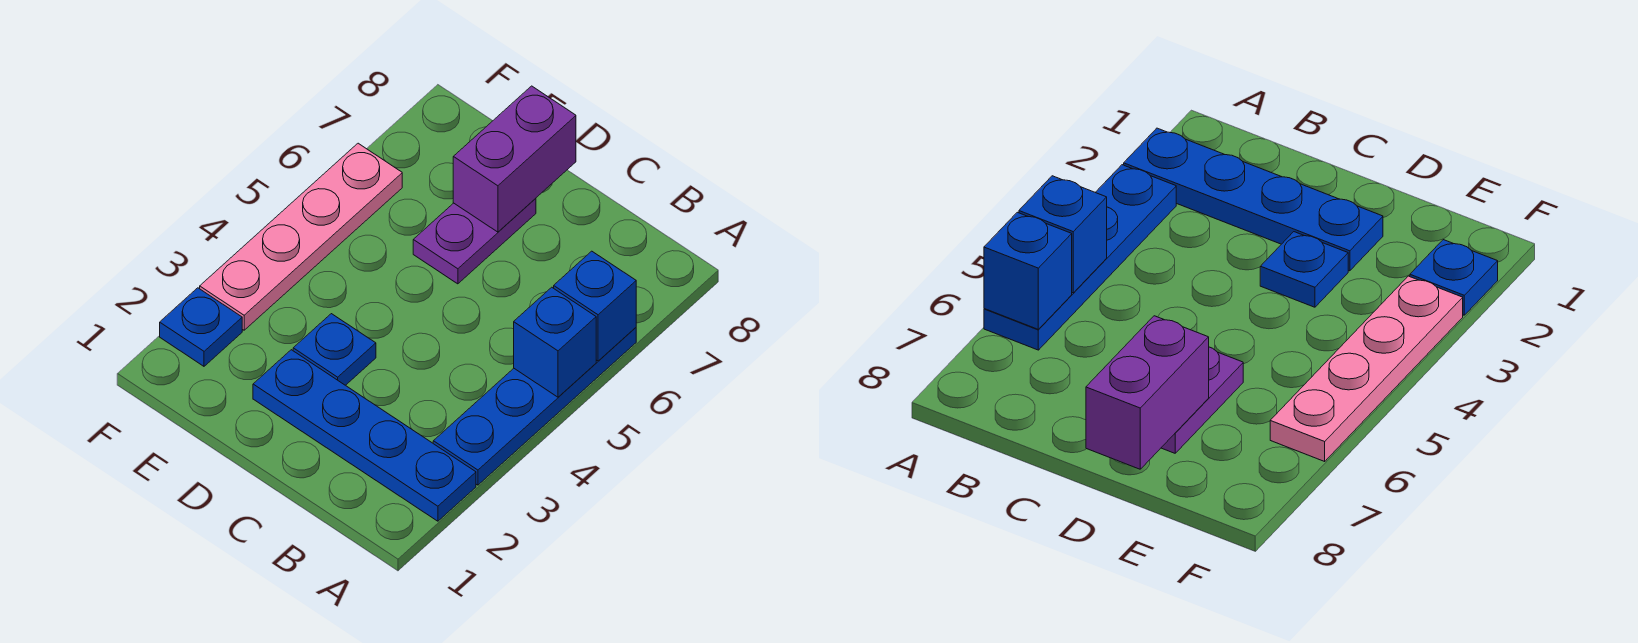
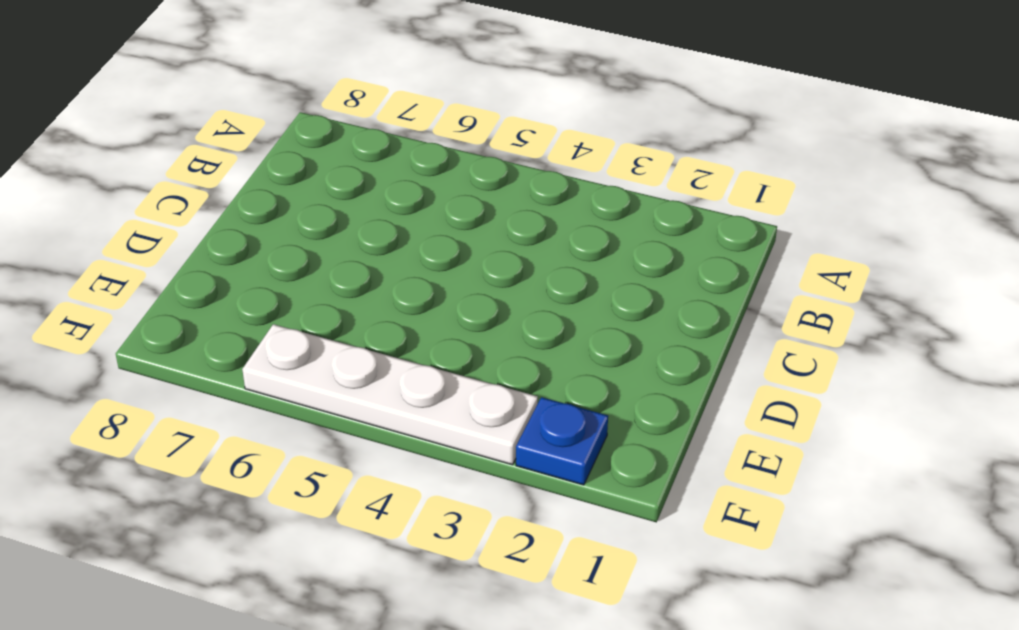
white 1x4 plate [242,324,538,465] -> pink 1x4 plate [200,143,402,330]
none -> blue 1x4 plate [253,350,476,521]
none -> blue 1x4 plate [433,328,636,485]

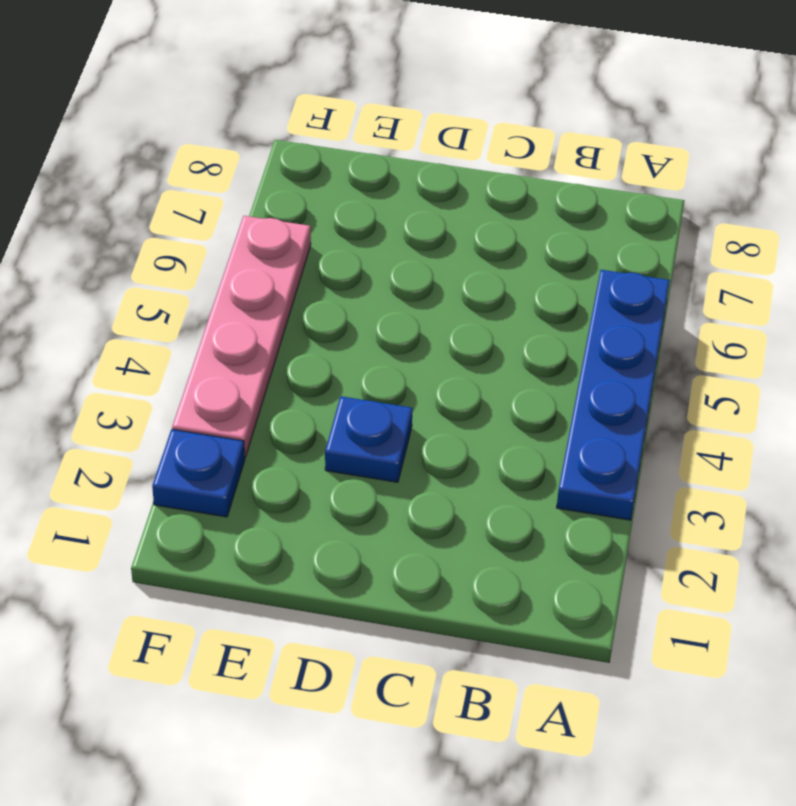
none -> blue 1x4 plate [253,350,476,521]
none -> purple 1x2 plate [413,198,536,284]

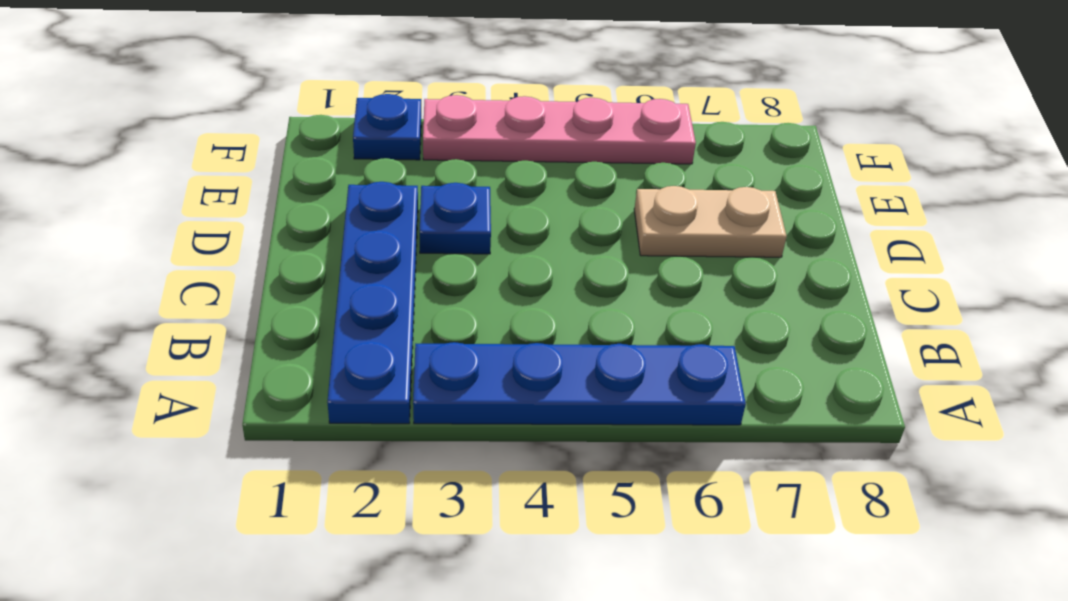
tan 1x2 plate [634,186,787,257] -> purple 1x2 plate [413,198,536,284]
none -> blue 1x1 brick [514,287,596,397]
none -> blue 1x1 brick [554,251,636,361]

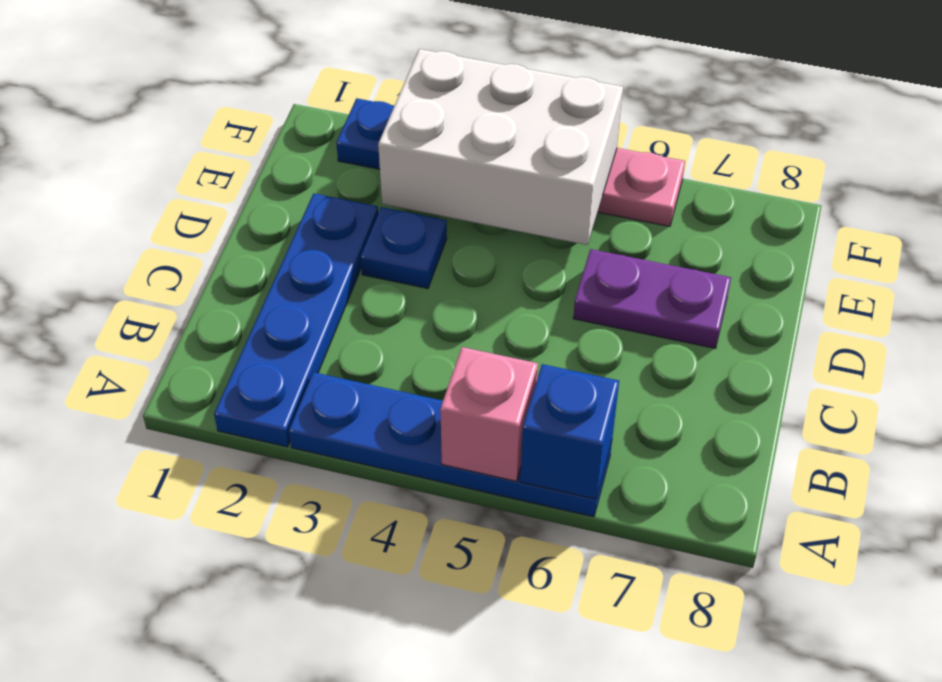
pink 1x1 brick [440,347,538,481] -> blue 1x1 brick [514,287,596,397]
white 2x3 brick [378,49,623,245] -> none
none -> purple 1x2 brick [453,86,576,232]

